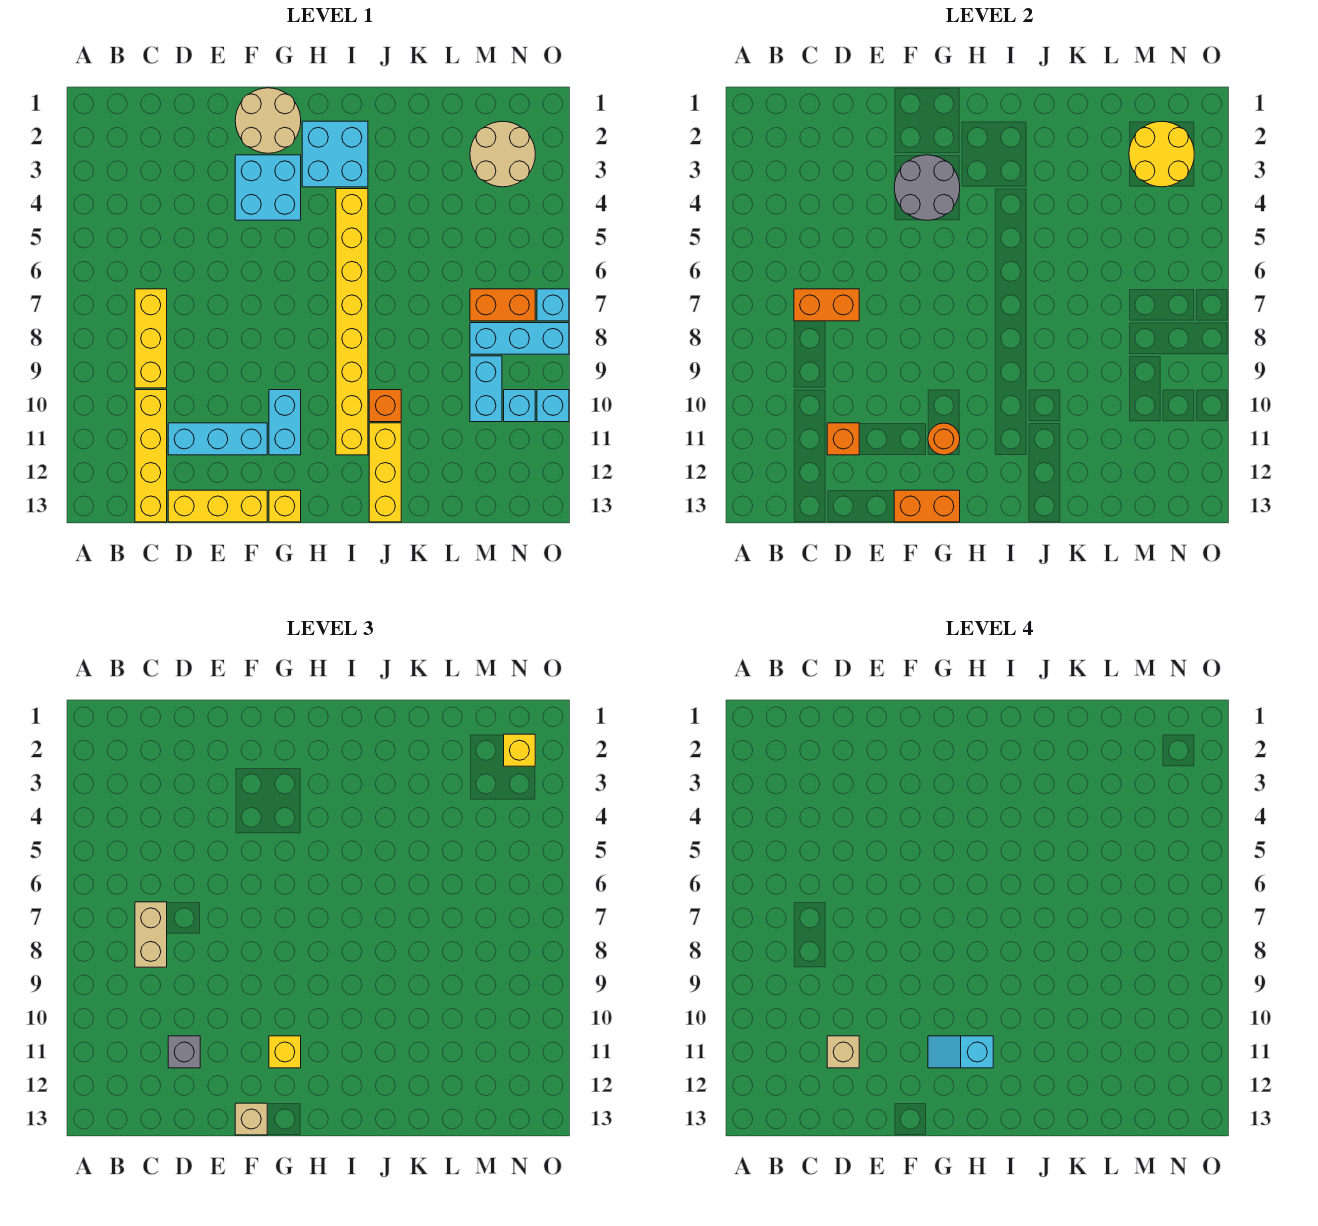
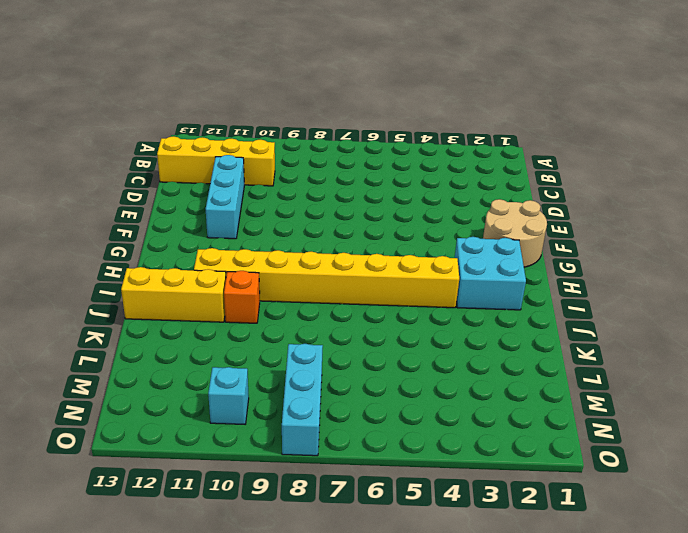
none -> yellow 1x3 brick [135,289,167,388]
none -> yellow 1x3 brick [168,490,267,522]
none -> cyan 2x2 brick [235,155,301,220]
none -> cyan 1x2 brick [269,390,301,455]

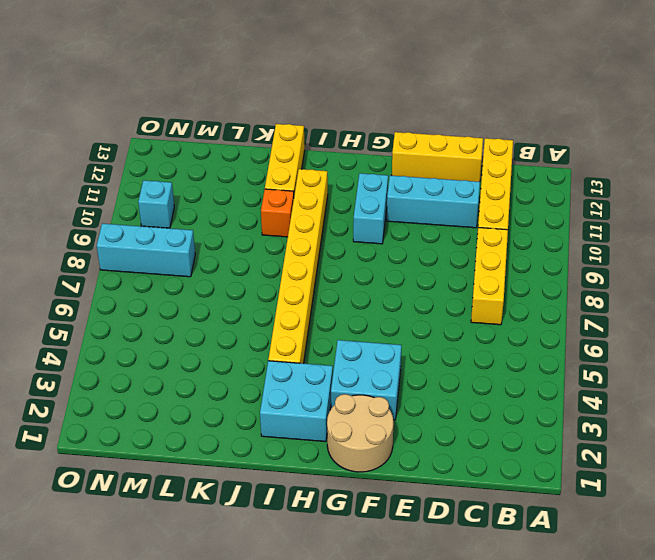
none -> yellow 1x1 brick [269,490,301,522]
none -> tan 2x2 round brick [470,121,535,187]
none -> orange 1x2 brick [470,289,535,321]
none -> cyan 1x2 brick [470,356,502,422]

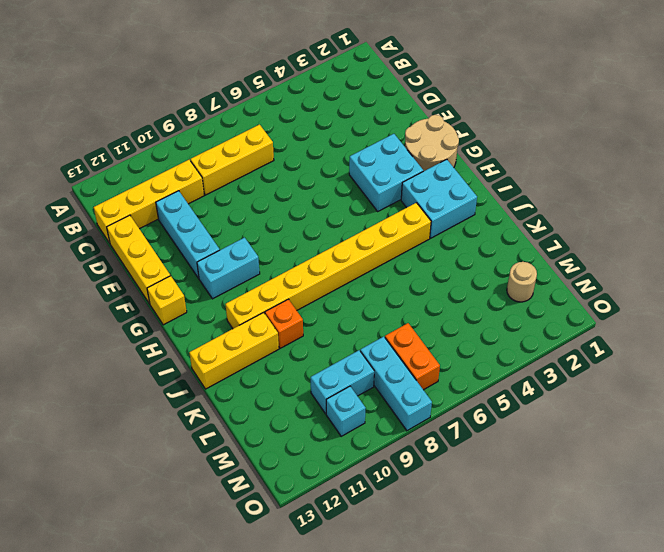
tan 1x1 round brick [507,262,537,302] -> tan 2x2 round brick [470,121,535,187]
none -> cyan 1x1 brick [537,289,569,321]
none -> cyan 1x1 brick [537,390,569,422]
none -> orange 1x2 brick [794,289,859,321]
none -> orange 1x1 brick [827,423,859,455]

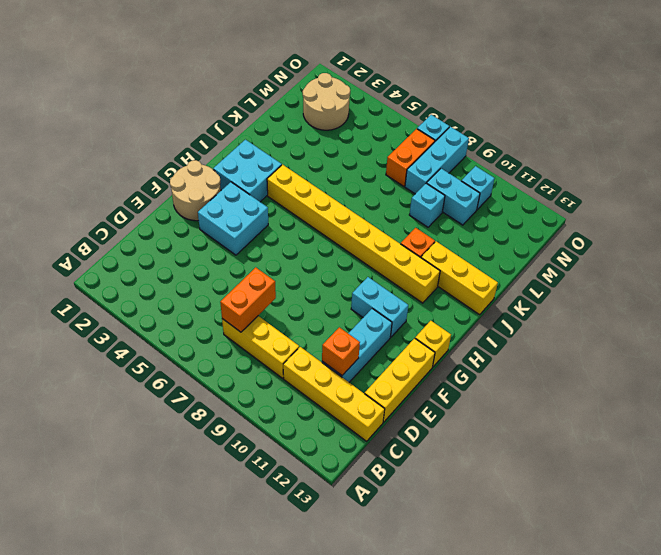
cyan 1x1 brick [409,183,445,227] -> cyan 1x1 brick moved to [537,390,569,422]
none -> grey 2x2 round brick [894,155,960,220]
none -> orange 1x2 brick [894,490,960,522]
none -> orange 1x1 round brick [928,423,960,455]
none -> yellow 2x2 round brick [1129,121,1194,187]

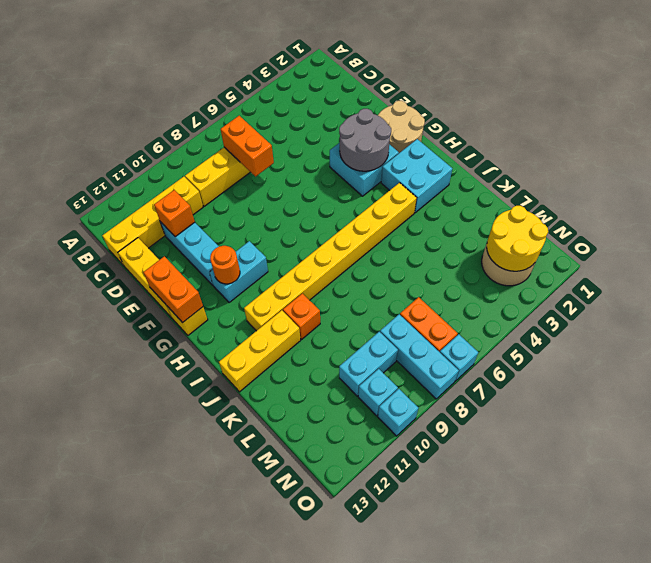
none -> tan 1x2 brick [135,902,167,967]
none -> grey 1x1 brick [168,1036,200,1068]
none -> tan 1x1 brick [235,1103,267,1135]
none -> yellow 1x1 brick [269,1036,301,1068]

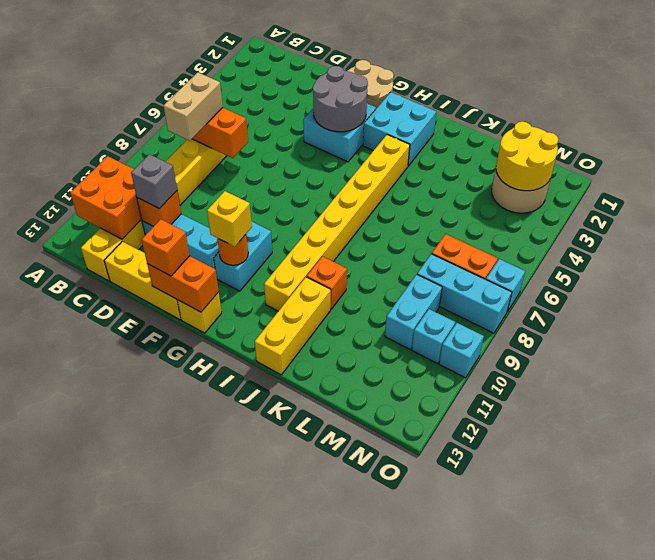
orange 2x2 brick [70,156,141,239] -> none
orange 1x1 brick [142,219,190,276] -> tan 1x1 brick [235,1103,267,1135]
none -> yellow 1x1 brick [504,734,535,766]
none -> tan 1x1 brick [827,1036,859,1068]
none -> cyan 1x2 slope [928,1036,993,1068]

